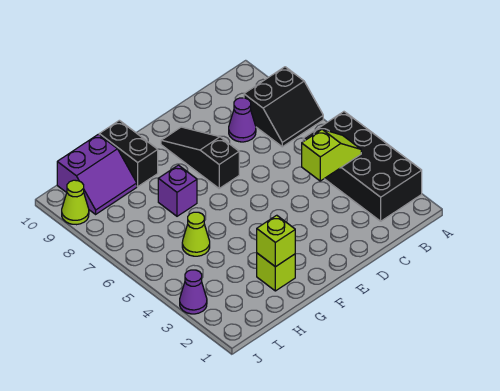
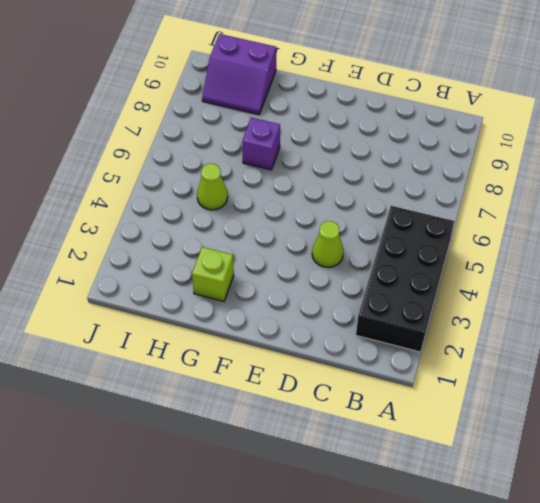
lime 1x1 cone [312,221,344,267] -> lime 1x1 cone moved to [62,180,89,225]
none -> black 2x2 slope [244,67,323,147]
none -> purple 1x1 cone [229,98,256,142]
none -> black 1x3 slope [161,127,239,188]

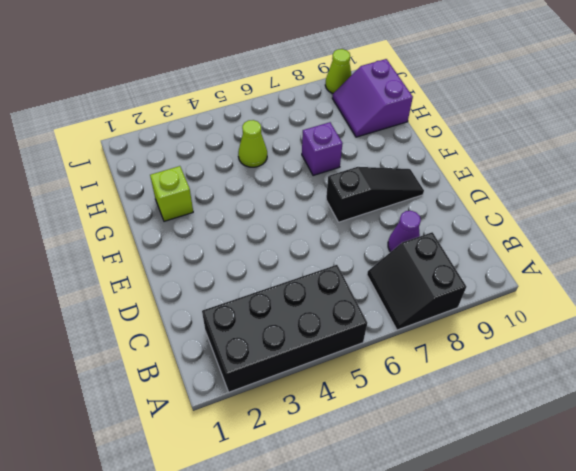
none -> black 1x2 brick [99,120,158,186]
none -> purple 1x1 cone [180,270,207,314]
none -> lime 1x2 slope [302,129,361,181]

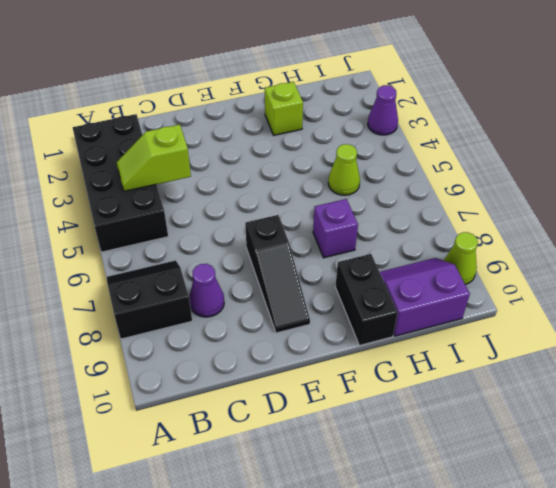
none -> lime 1x1 brick [257,215,295,267]

